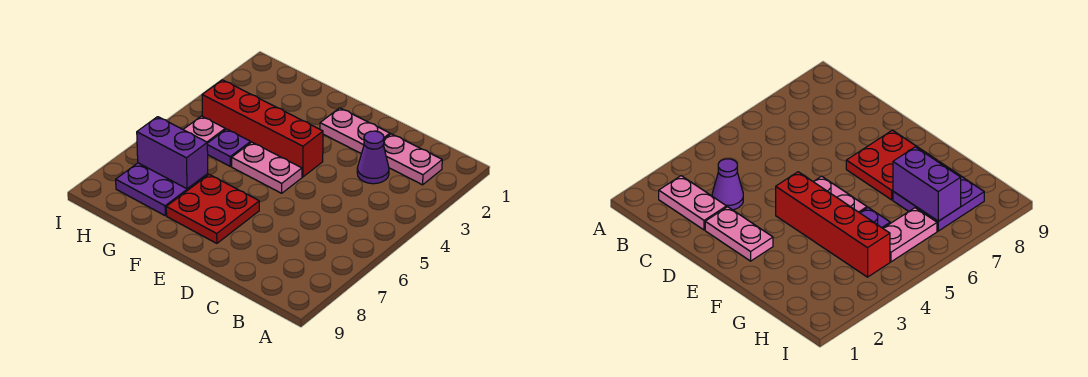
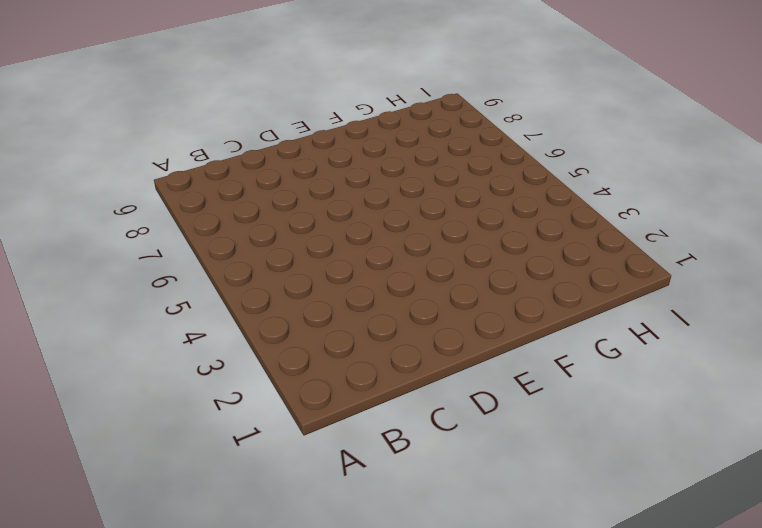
none -> pink 1x2 plate [383,134,442,185]
none -> purple 1x1 cone [357,131,389,184]

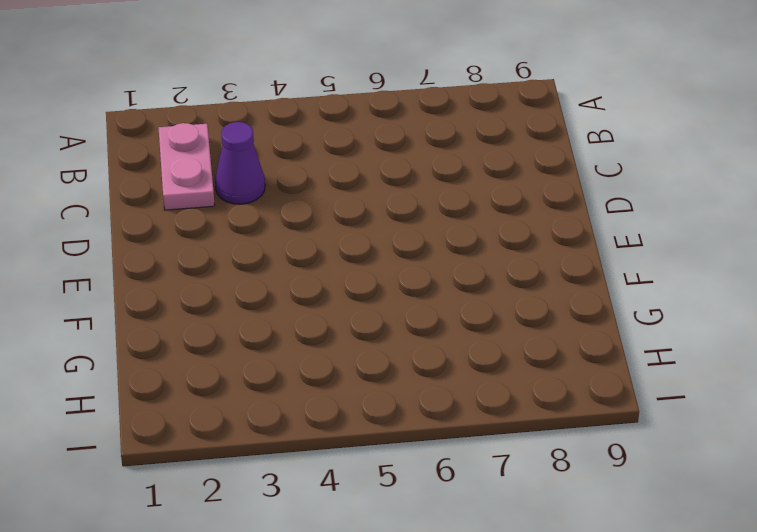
none -> pink 1x2 plate [320,108,390,154]
none -> red 1x4 brick [202,80,323,177]

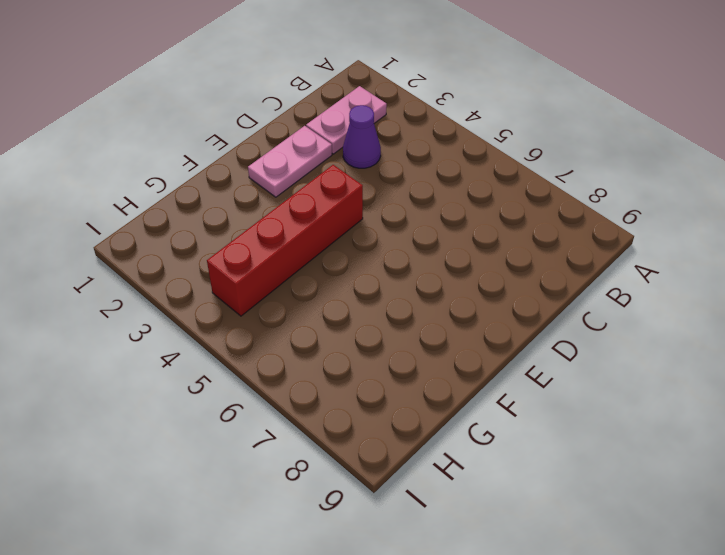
none -> pink 1x2 plate [232,142,302,193]
none -> red 2x2 plate [166,175,259,243]

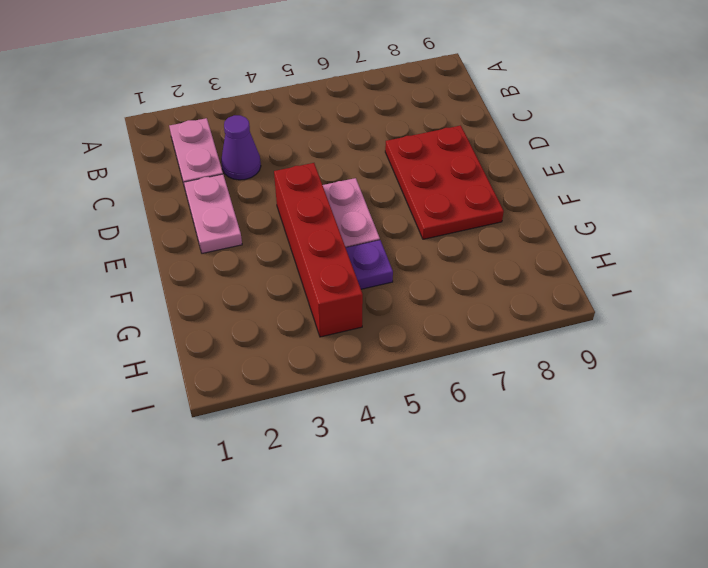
red 2x3 plate [385,125,504,239] -> red 2x2 plate [166,175,259,243]
none -> purple 2x2 plate [116,163,208,216]
none -> pink 1x2 plate [183,116,225,143]

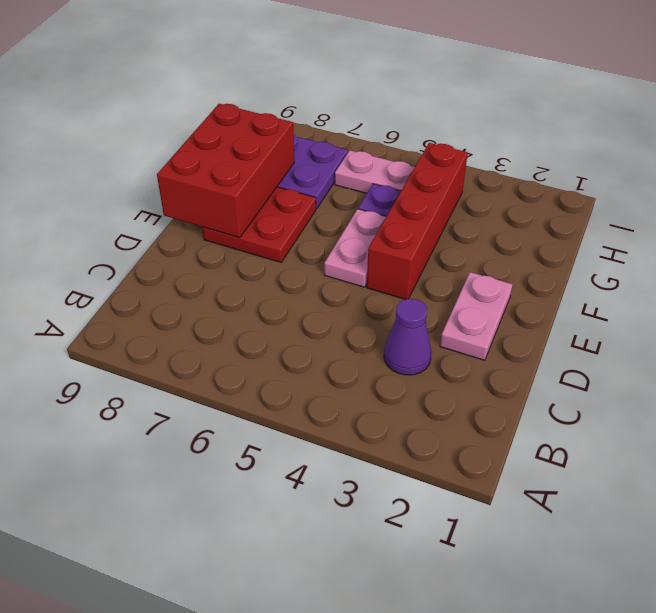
red 2x3 brick [157,104,294,238] -> none
none -> pink 1x2 plate [383,134,442,185]
none -> purple 1x2 brick [137,117,208,189]

